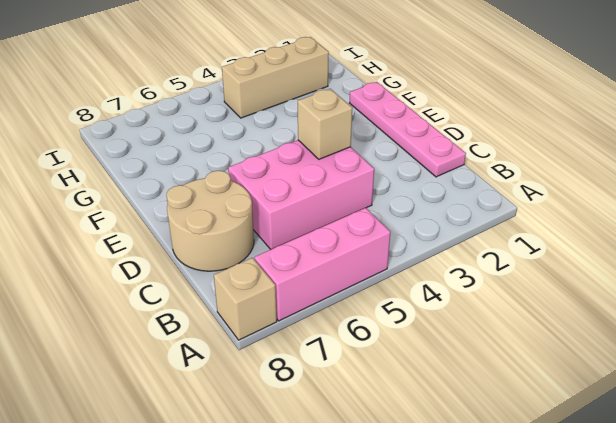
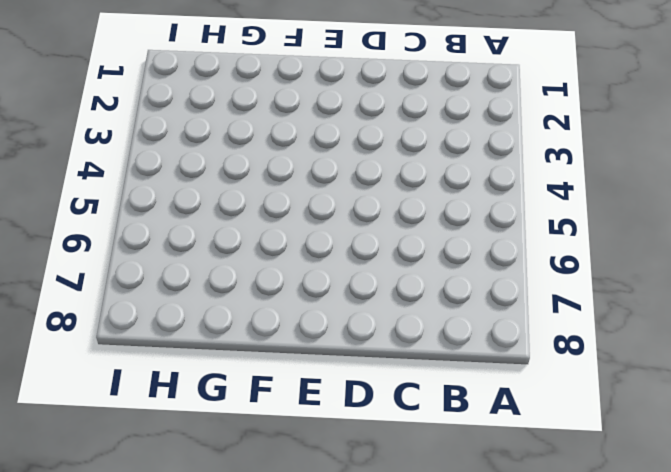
none -> pink 1x3 brick [254,208,390,321]
none -> tan 1x1 brick [214,258,277,340]

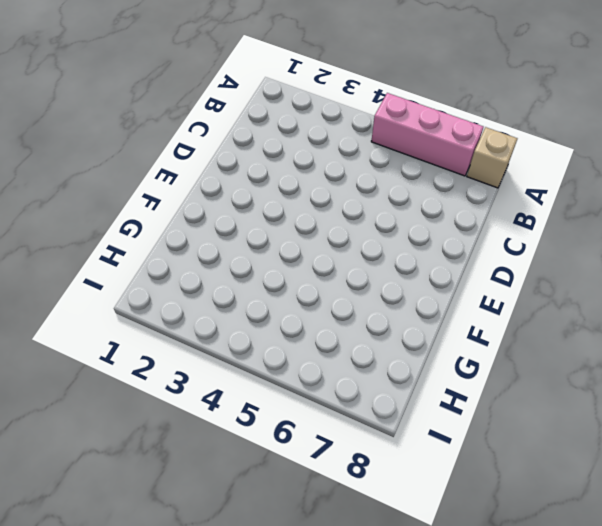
none -> pink 1x4 plate [350,82,466,177]
none -> pink 2x3 brick [228,140,374,249]

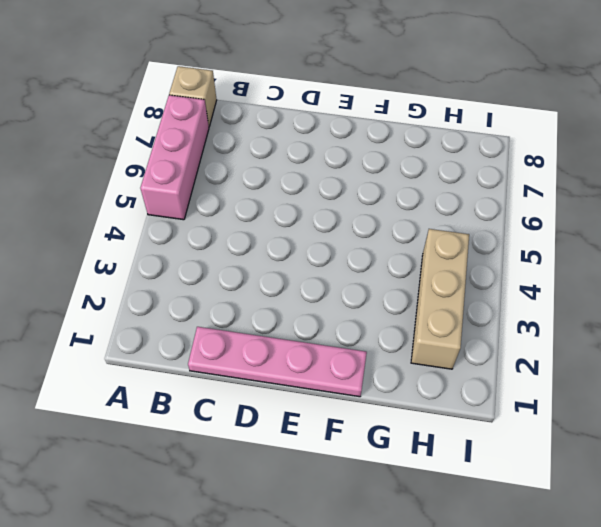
none -> pink 2x3 brick [228,140,374,249]
none -> tan 2x2 round brick [166,171,254,271]

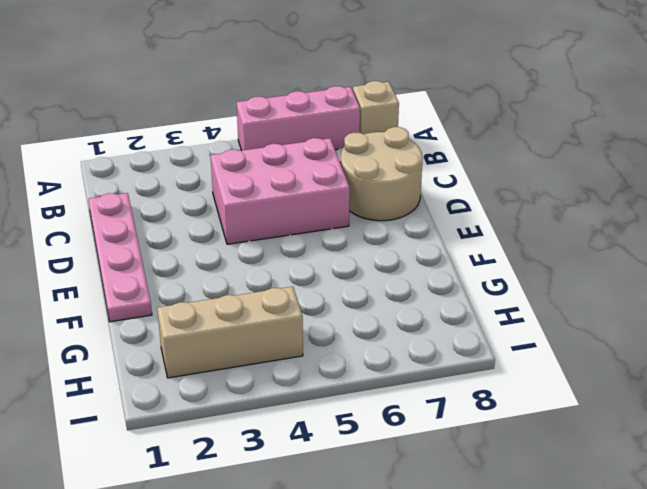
none -> tan 1x1 brick [298,89,352,159]

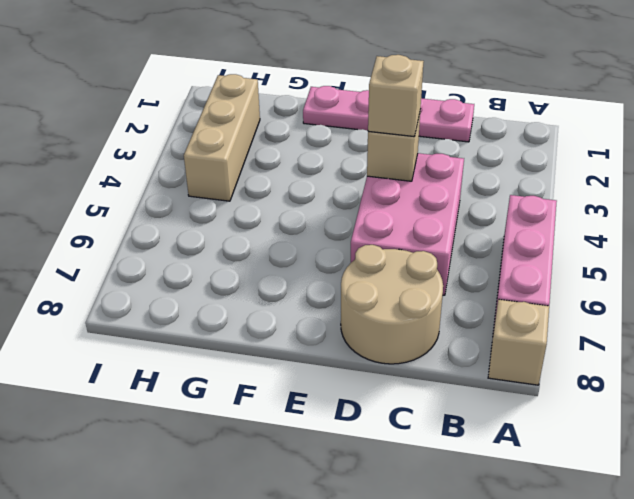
tan 1x1 brick [368,55,424,137] -> none

